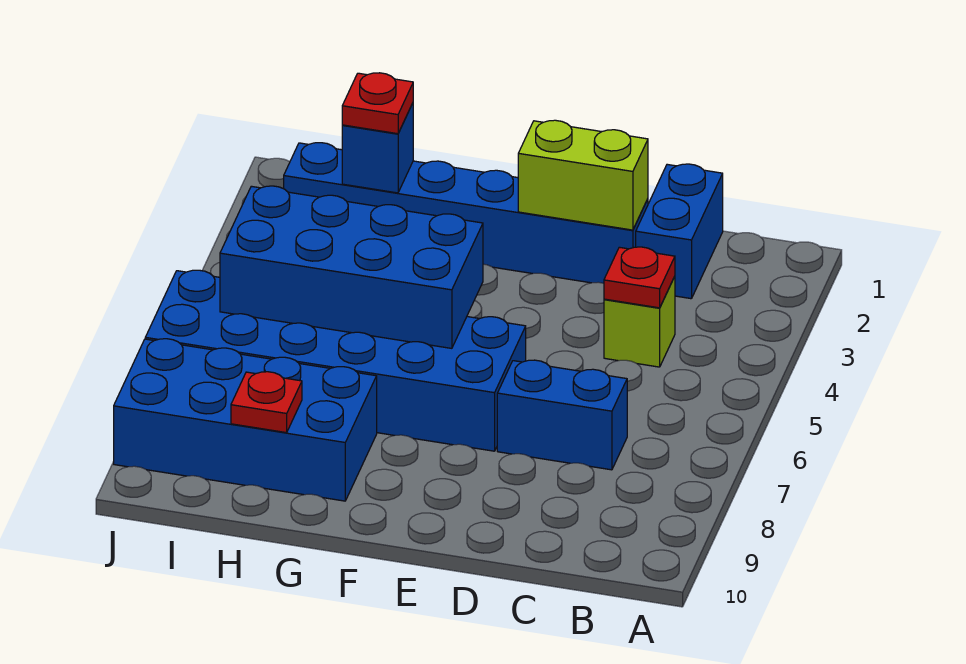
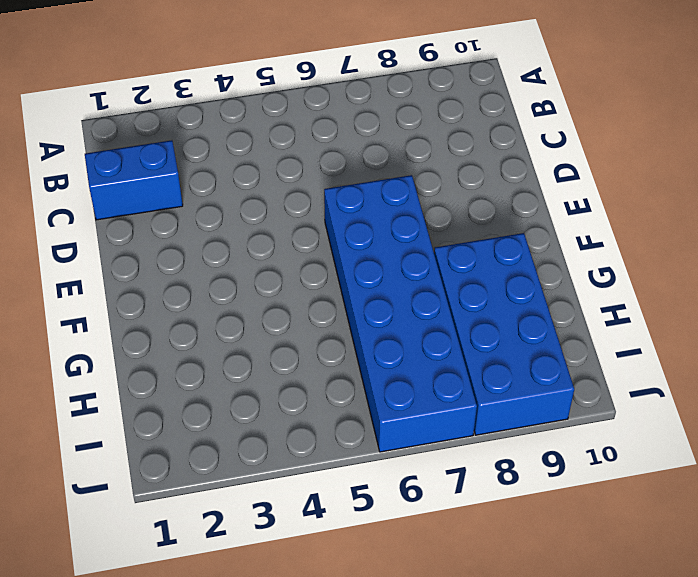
none -> lime 1x1 brick [604,276,675,367]
none -> blue 1x2 brick [497,360,627,470]
none -> blue 1x6 brick [283,143,648,283]

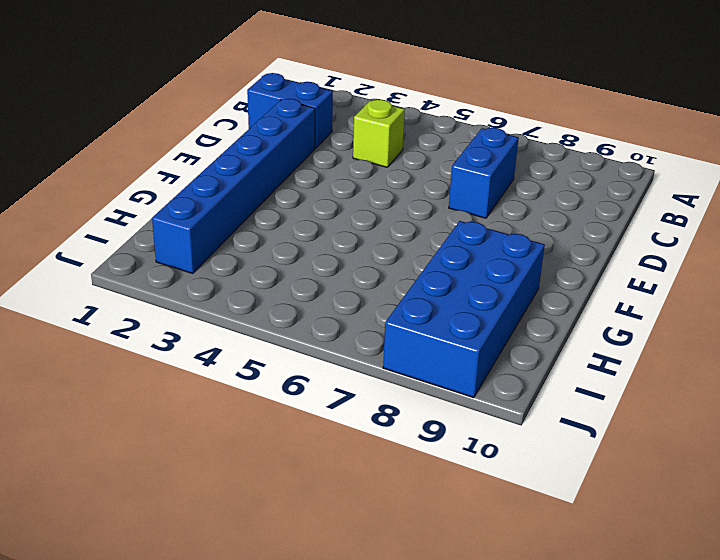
none -> blue 2x6 brick [145,270,526,451]
none -> red 1x1 plate [604,247,675,308]
none -> lime 1x2 brick [518,120,648,230]

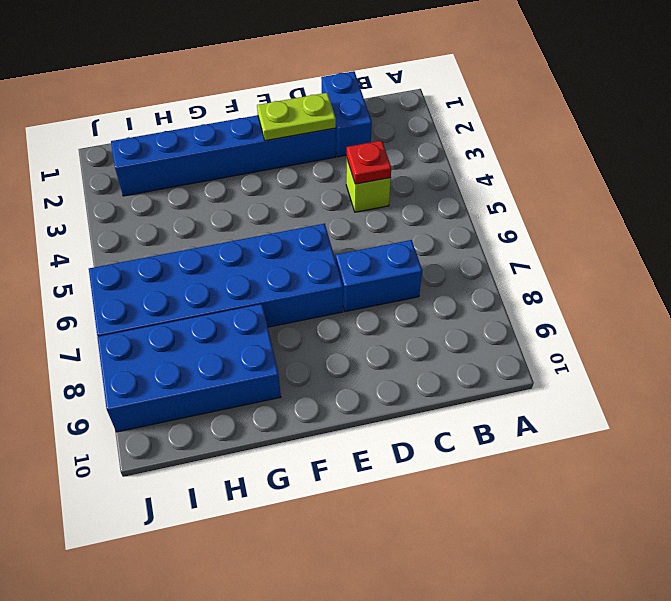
lime 1x2 plate [257,93,336,141] -> lime 1x2 brick [518,120,648,230]
none -> blue 2x4 brick [220,186,483,348]
none -> blue 1x1 brick [342,103,413,193]
none -> red 1x1 plate [231,372,302,433]

